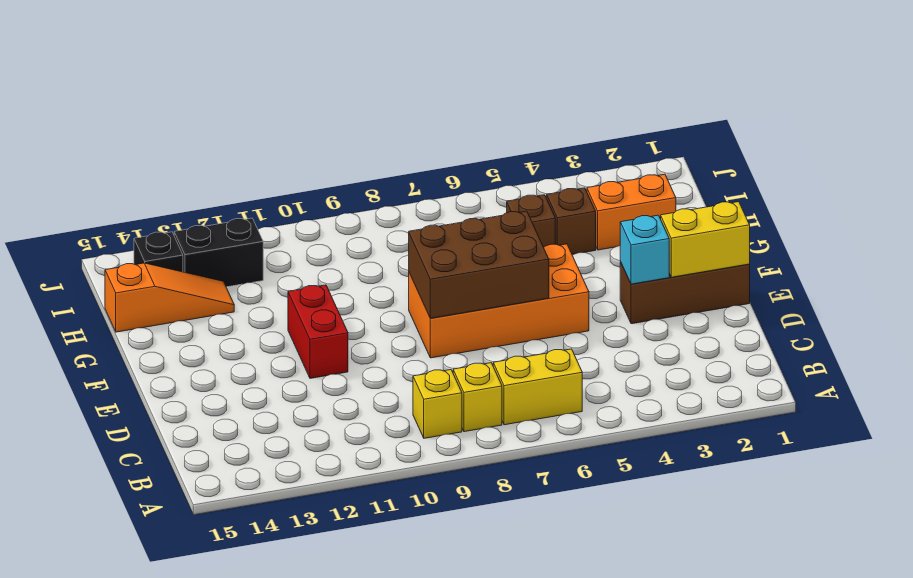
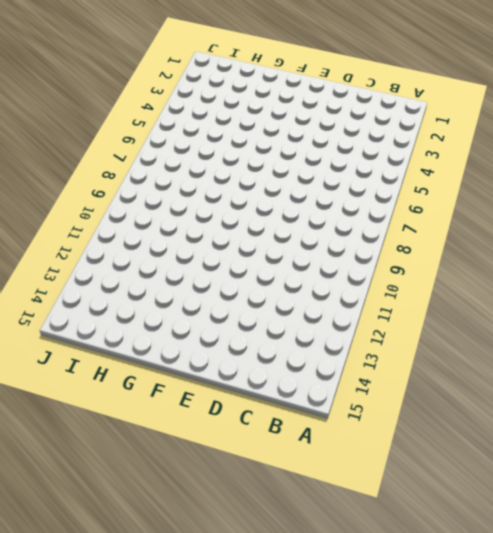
none -> yellow 1x2 brick [493,349,582,425]
none -> yellow 1x1 brick [453,363,502,432]
none -> yellow 1x1 brick [413,370,462,438]

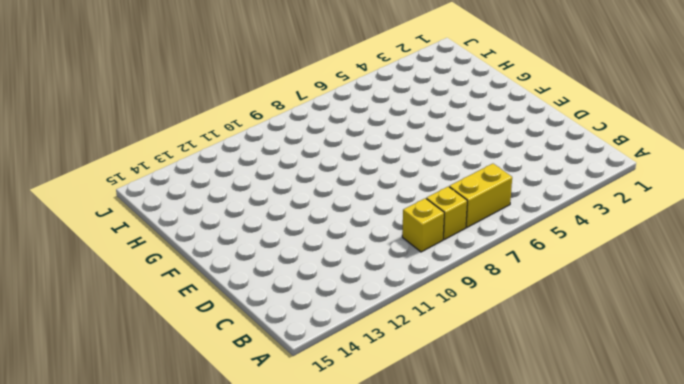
none -> brown 1x3 brick [620,262,750,324]
none -> orange 2x4 brick [409,244,589,358]
none -> red 1x2 brick [288,285,348,378]

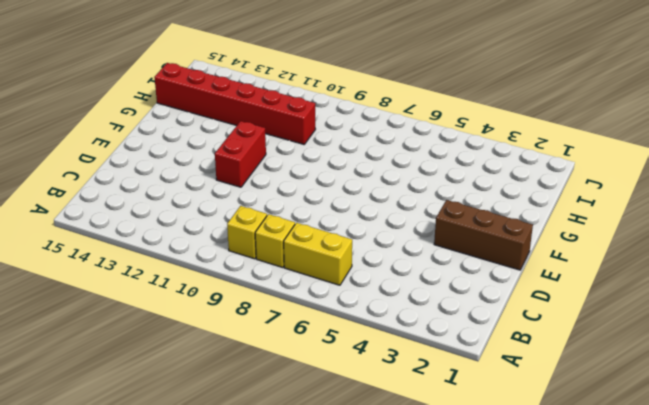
red 1x6 brick [154,63,315,144] -> orange 1x3 slope [105,263,234,332]
none -> orange 2x4 brick [409,244,589,358]
none -> orange 1x2 brick [587,174,676,250]
none -> brown 1x1 brick [547,188,596,254]

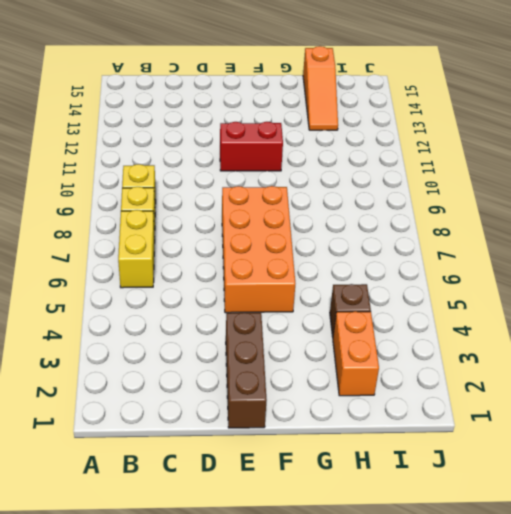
none -> brown 1x1 brick [507,195,555,247]
none -> black 1x2 brick [174,218,263,287]
none -> black 1x1 brick [134,232,183,272]

